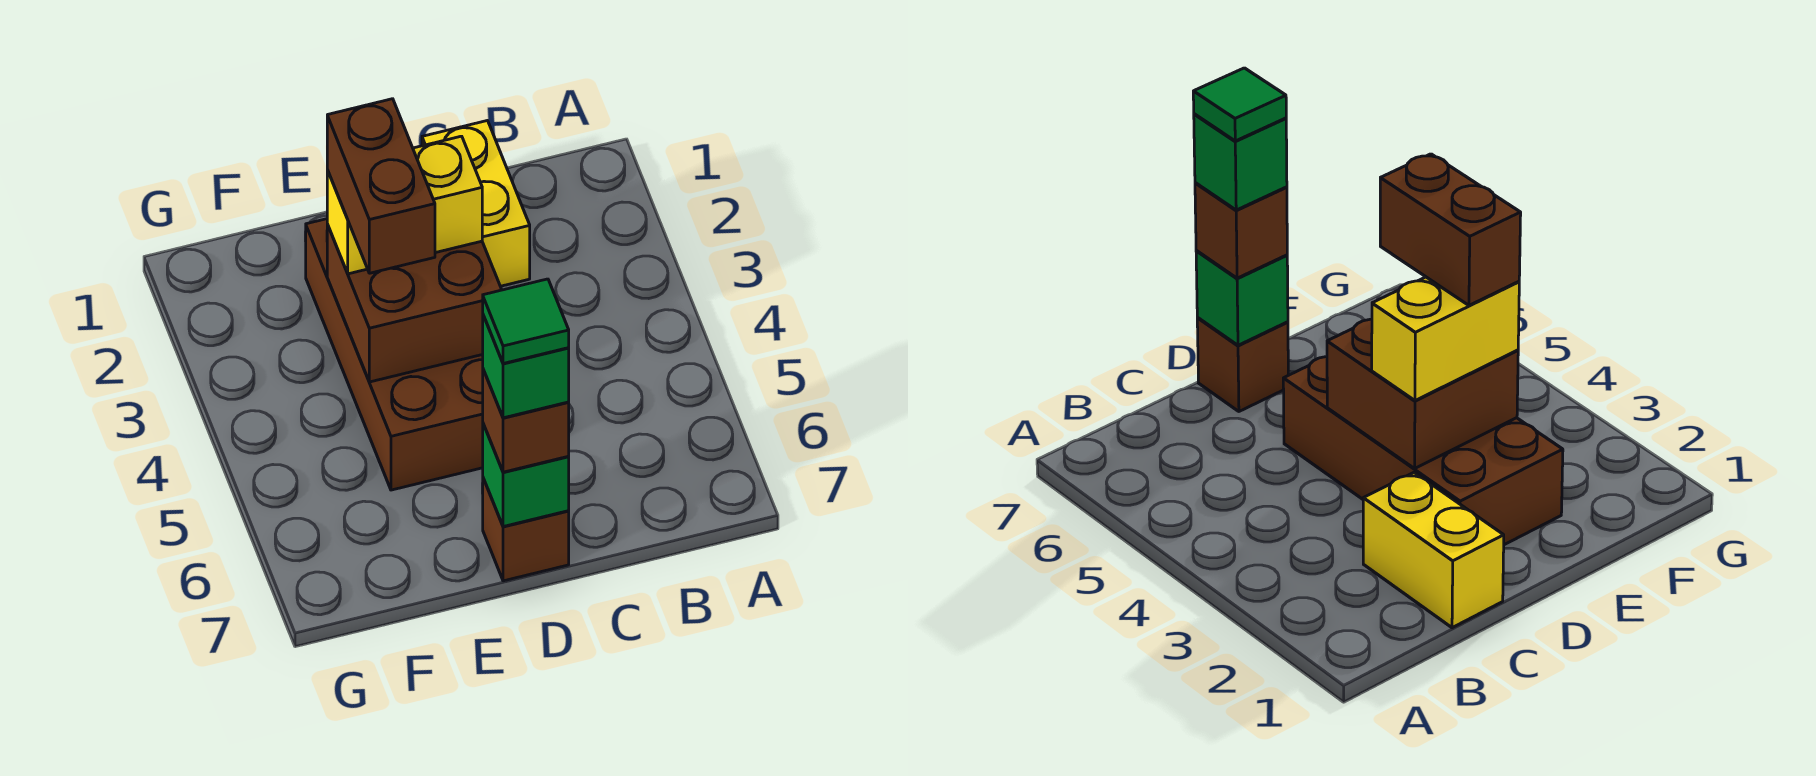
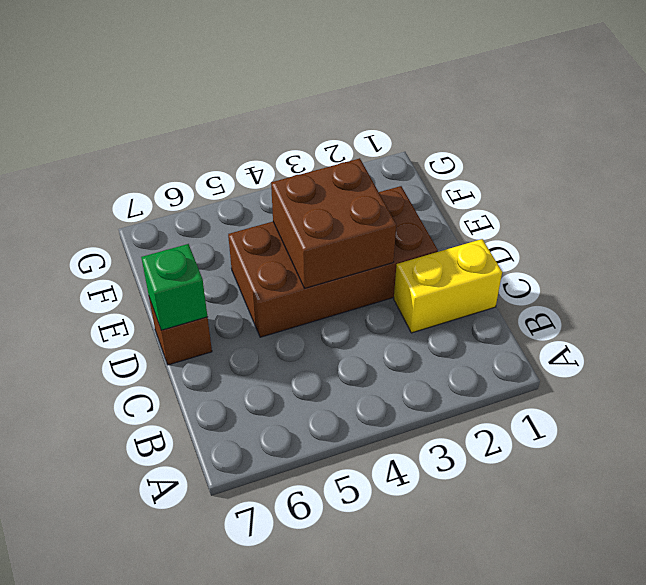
none -> yellow 1x2 brick [327,136,482,274]
none -> brown 1x1 brick [483,370,569,472]

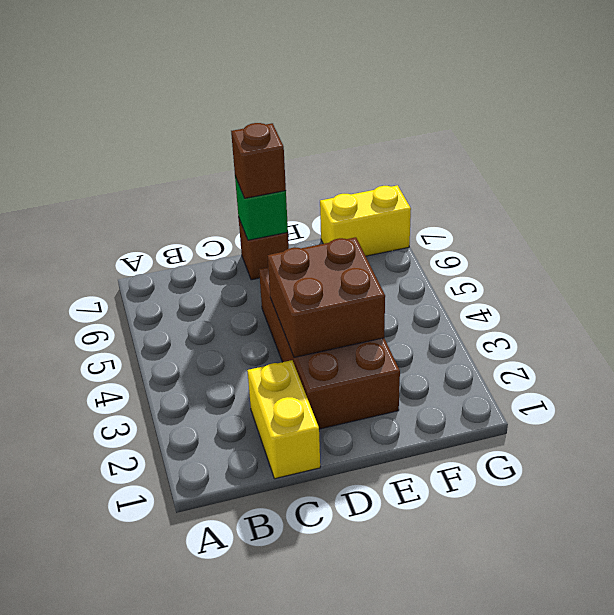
yellow 1x2 brick [320,185,411,256] -> yellow 1x2 brick moved to [327,136,482,274]
none -> green 1x1 brick [483,315,569,418]
none -> brown 1x2 brick [327,99,435,273]

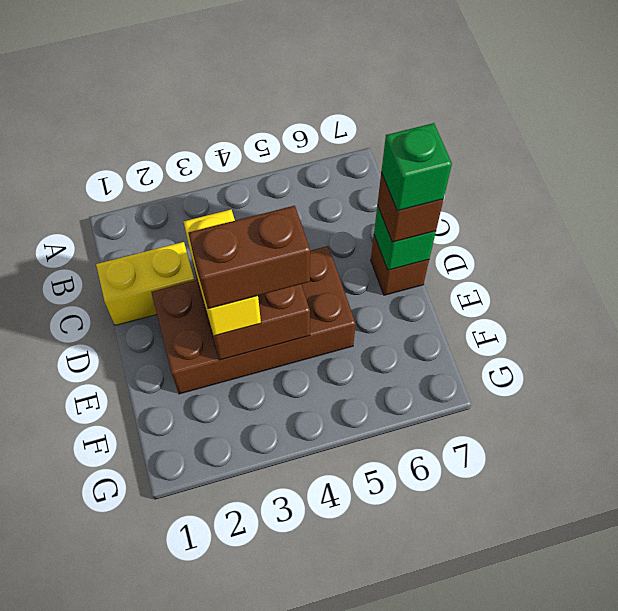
none -> green 1x1 tile [483,279,569,364]

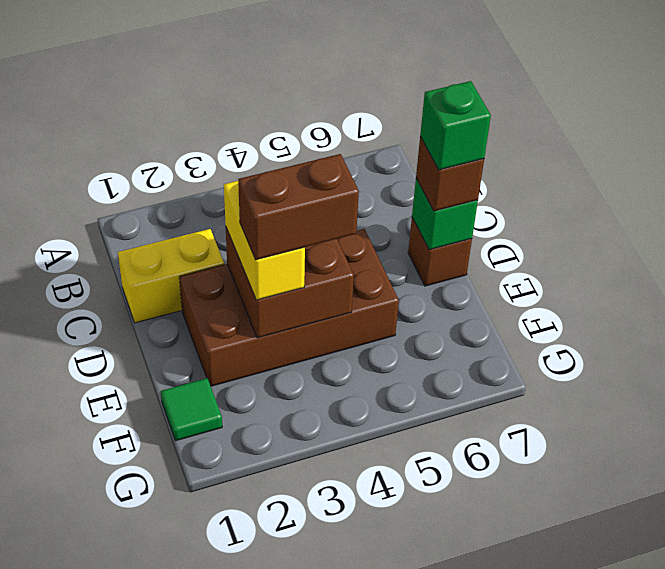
green 1x1 tile [161,378,222,441] -> green 1x1 tile moved to [483,279,569,364]

